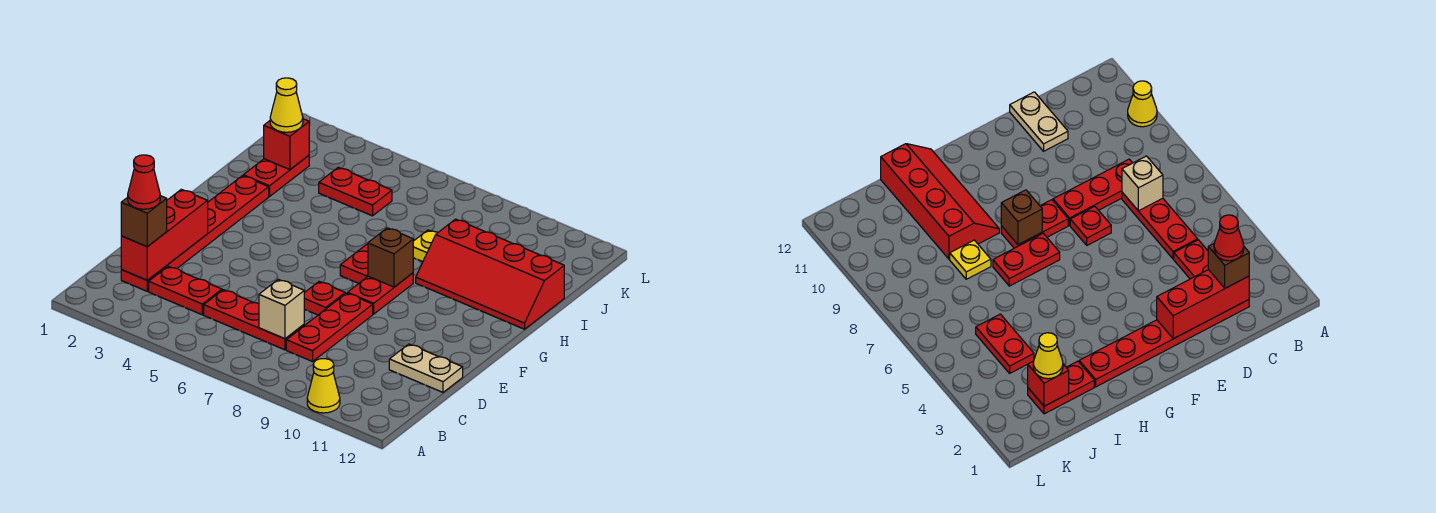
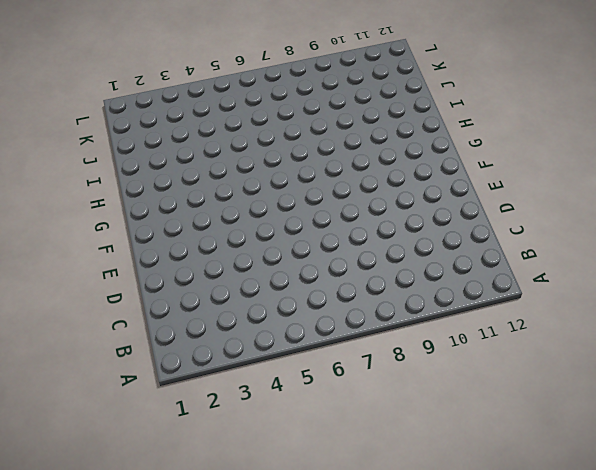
none -> yellow 1x1 cone [307,359,340,413]
none -> red 1x6 plate [121,176,269,291]
none -> red 1x2 plate [149,266,222,315]

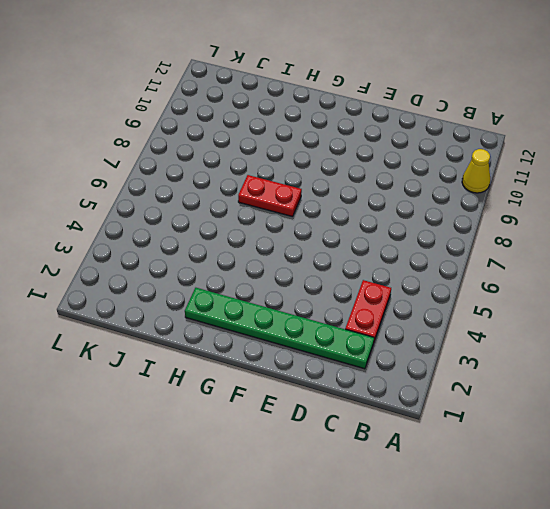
green 1x6 plate [185,288,374,369] -> red 1x6 plate [121,176,269,291]
none -> red 1x3 plate [204,290,304,350]
none -> red 1x3 plate [286,293,373,362]
none -> tan 1x2 plate [389,344,463,392]

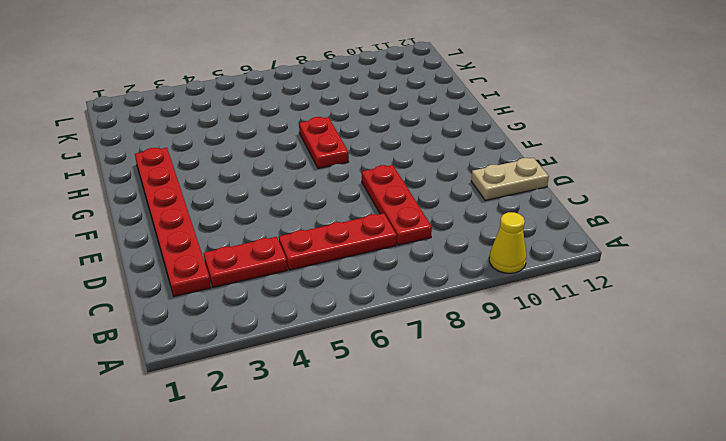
none -> red 1x1 plate [304,282,345,315]
none -> red 1x2 plate [348,273,413,314]
none -> red 2x4 slope [416,219,564,329]

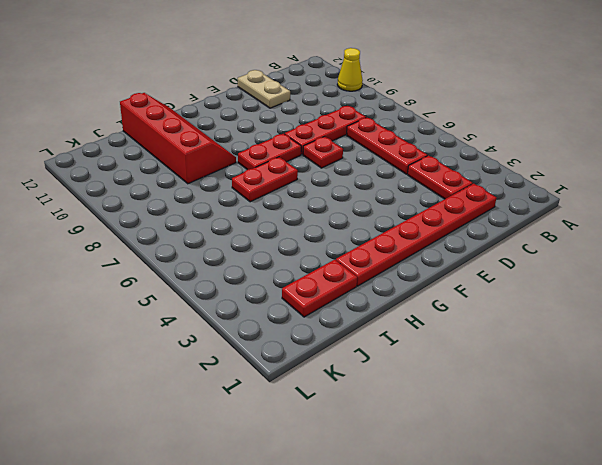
none -> yellow 1x1 plate [413,230,438,262]
none -> red 1x2 plate [319,167,392,216]
none -> red 1x3 brick [121,189,208,280]

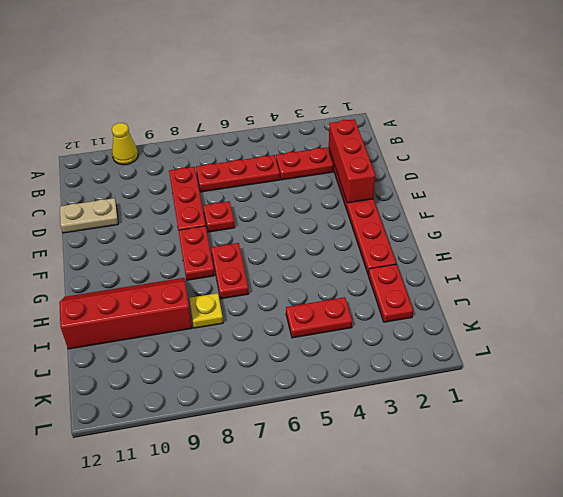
none -> tan 1x1 brick [259,279,304,339]
none -> brown 1x1 brick [368,228,413,287]
none -> red 1x1 brick [264,119,309,170]

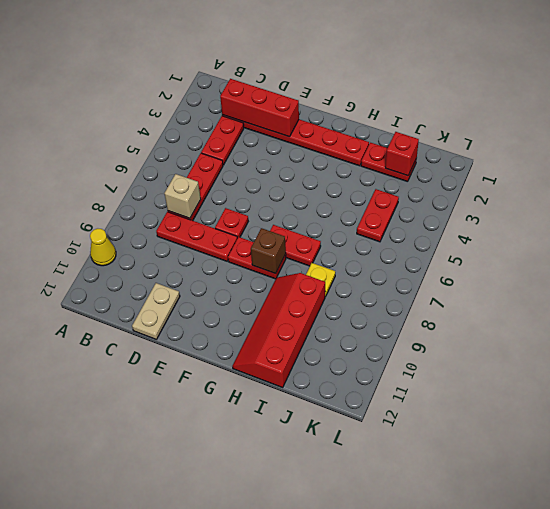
none -> brown 1x1 brick [121,196,167,247]
none -> yellow 1x1 cone [270,78,303,132]
none -> red 1x1 cone [128,155,160,209]

